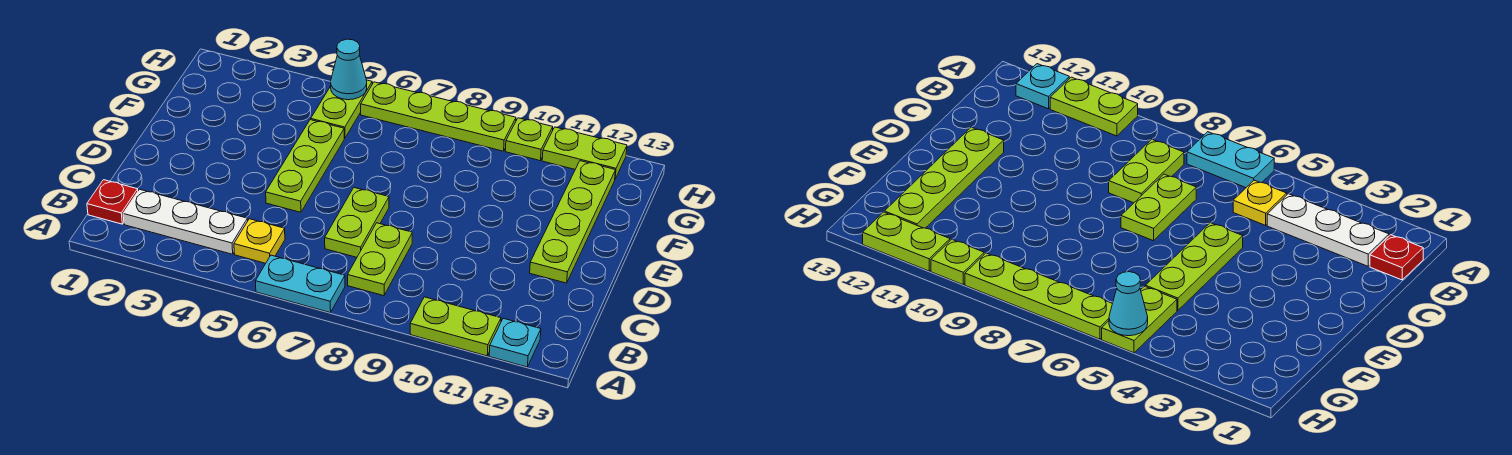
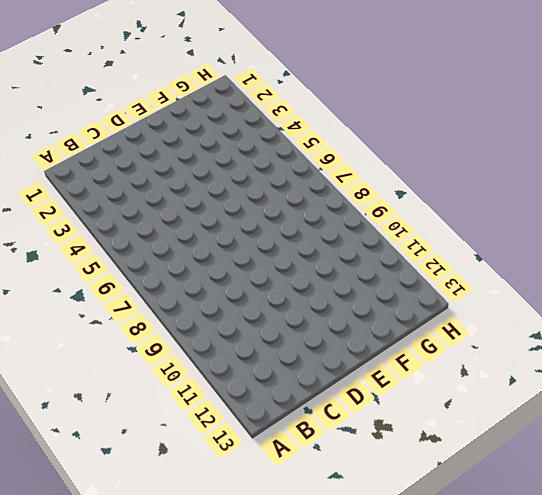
none -> cyan 1x2 plate [255,255,345,313]
none -> lime 1x2 plate [410,297,501,356]
none -> cyan 1x1 plate [489,318,541,367]

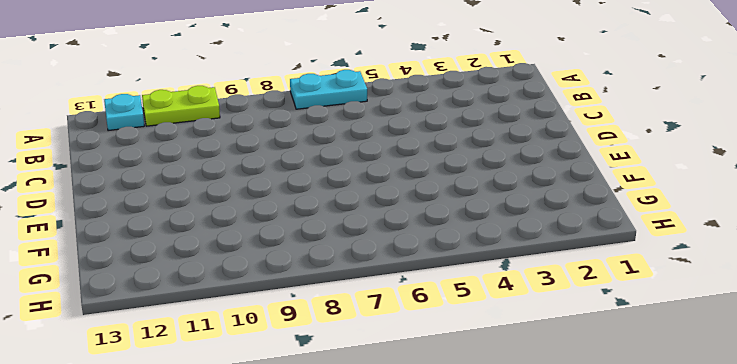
none -> red 1x1 plate [87,180,138,224]
none -> white 1x3 plate [123,189,248,254]
none -> yellow 1x1 plate [234,219,285,263]

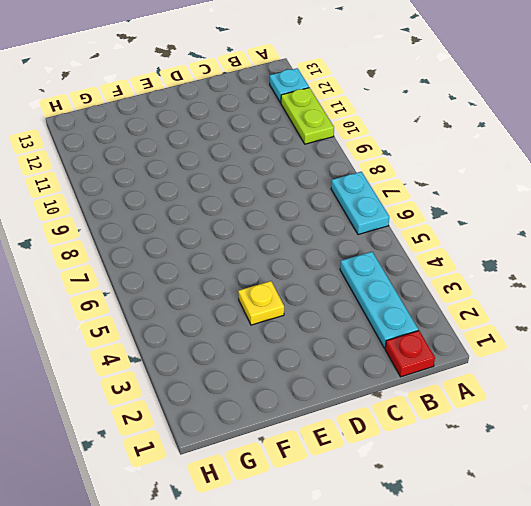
cyan 1x3 plate [340,252,418,348] -> white 1x3 plate [123,189,248,254]
yellow 1x1 plate [238,281,284,325] -> yellow 1x1 plate moved to [234,219,285,263]
none -> lime 1x2 plate [348,223,412,296]
none -> lime 1x2 plate [325,188,389,257]
none -> lime 1x3 plate [266,120,344,212]

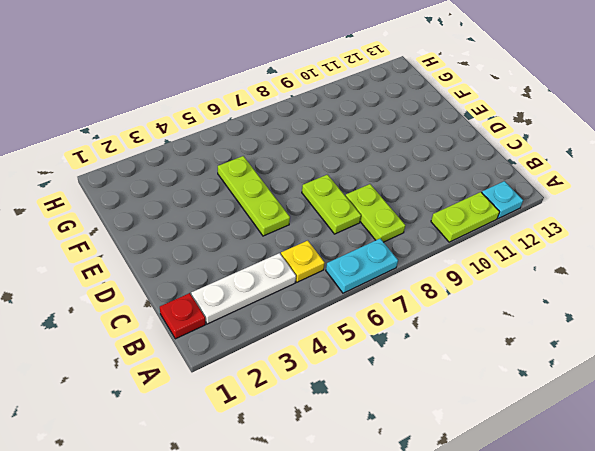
none -> lime 1x4 plate [530,161,616,283]
none -> lime 1x2 plate [311,80,372,138]
none -> lime 1x4 plate [361,82,516,151]

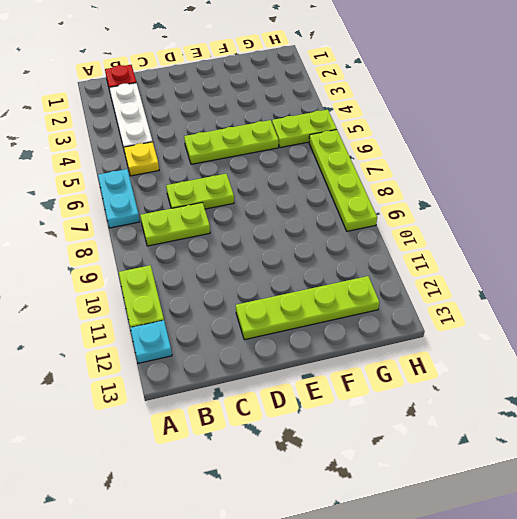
none -> lime 1x1 plate [505,118,553,161]
none -> lime 1x2 plate [542,127,627,179]
none -> cyan 1x1 cone [331,39,367,100]

